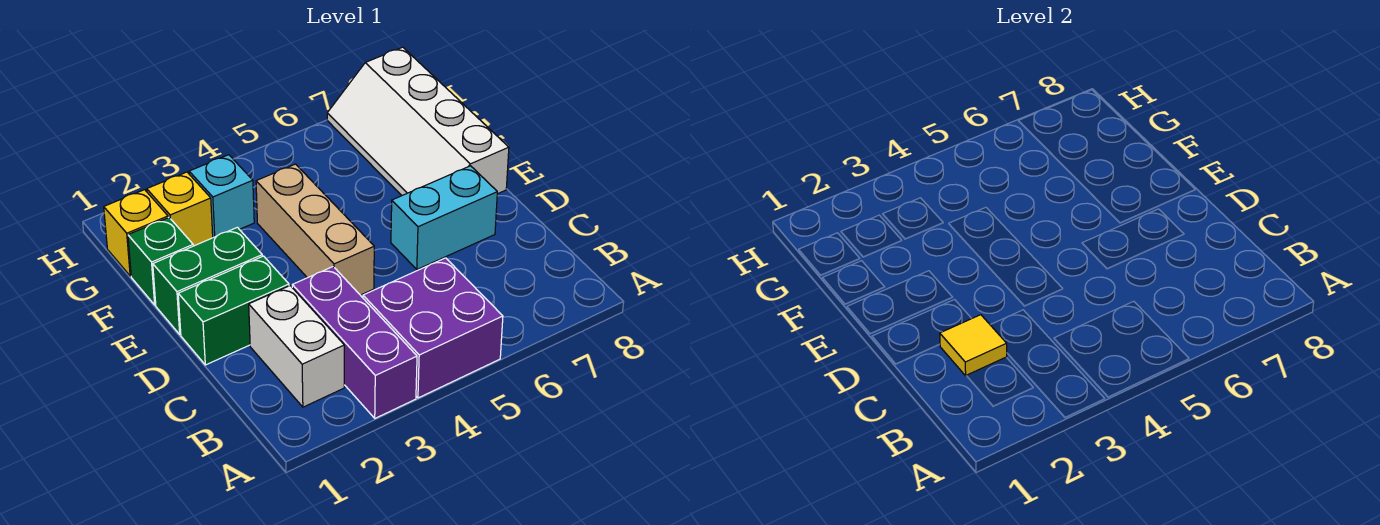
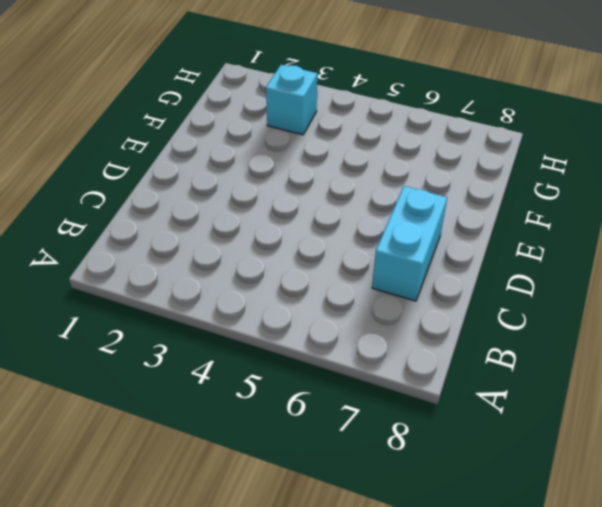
cyan 1x2 brick [372,186,447,301] -> cyan 1x2 brick turned to [391,166,497,269]
none -> purple 1x3 brick [292,267,417,418]
none -> purple 2x2 brick [363,258,503,398]
none -> white 1x2 brick [249,286,344,407]

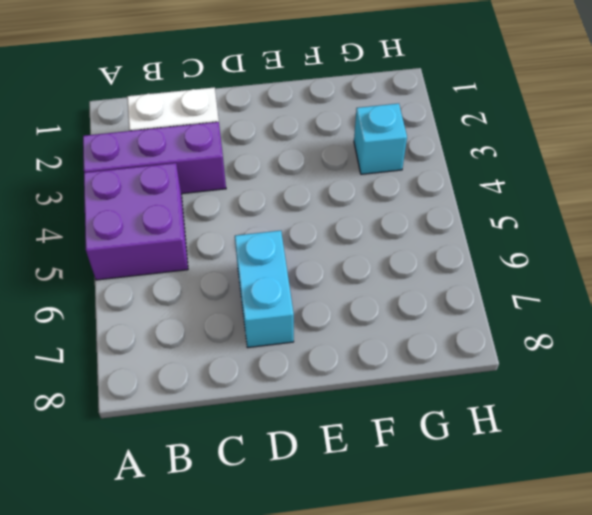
none -> green 1x2 brick [178,256,289,365]
none -> tan 1x3 brick [256,164,374,295]
none -> green 1x2 brick [153,227,262,334]

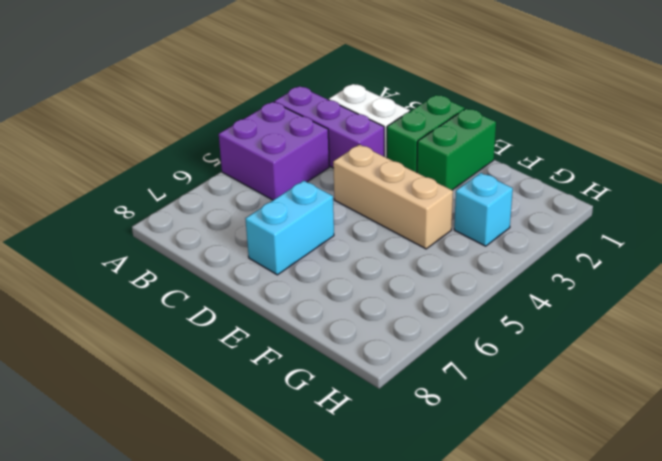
none -> white 2x4 slope [327,47,509,195]
none -> green 1x1 brick [128,218,193,305]
none -> yellow 1x1 brick [104,190,168,276]

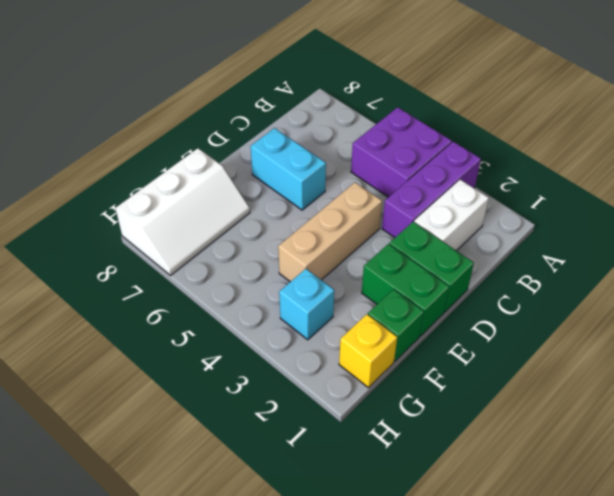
white 2x3 slope [115,148,250,275] -> white 2x4 slope [327,47,509,195]
none -> yellow 1x1 brick [147,172,213,246]
none -> yellow 1x1 tile [940,315,1007,376]

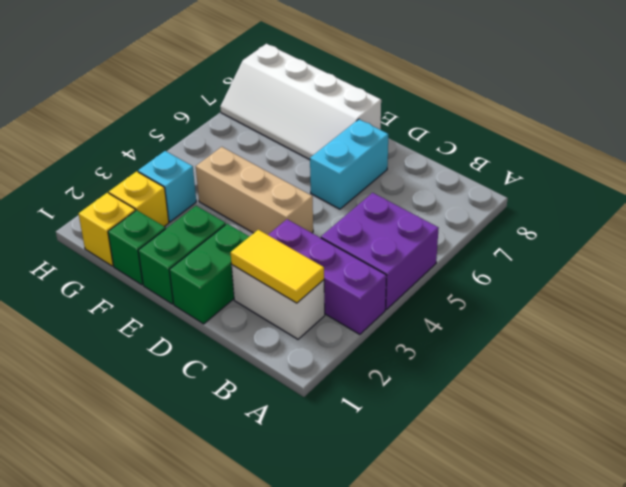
yellow 1x2 tile [231,230,324,303] -> yellow 1x1 tile [940,315,1007,376]

